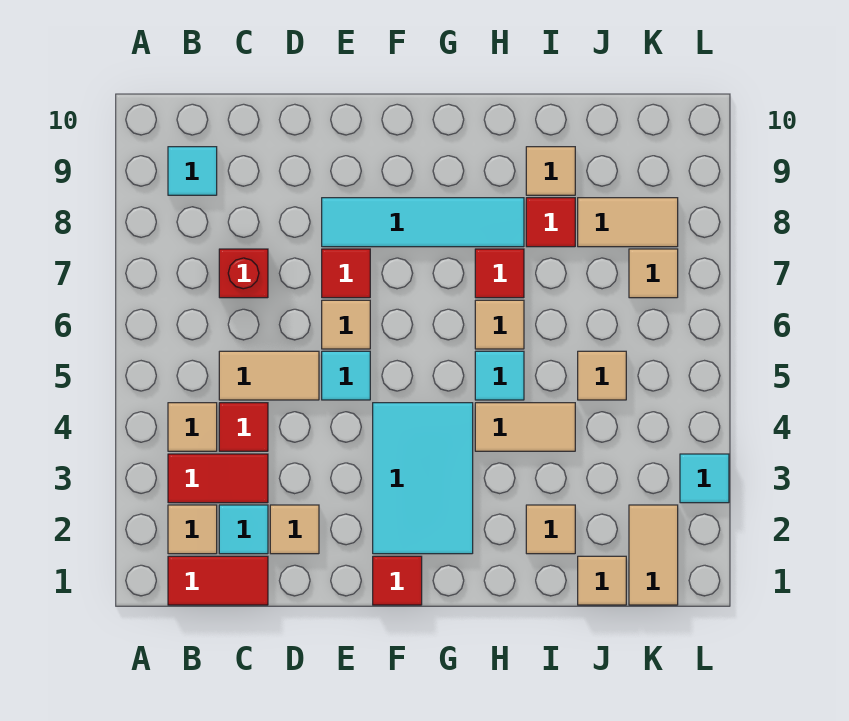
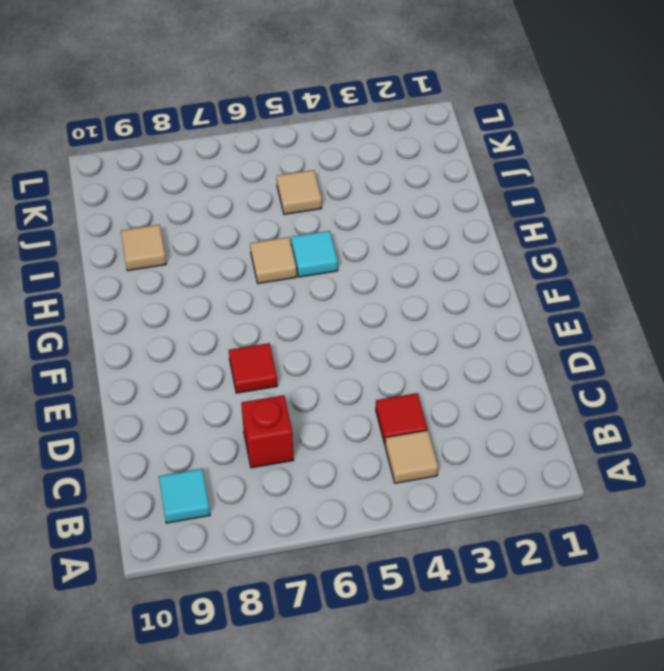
none -> red 1x2 tile [168,556,268,605]
none -> tan 1x1 tile [168,505,217,554]
none -> red 1x2 tile [168,454,268,503]

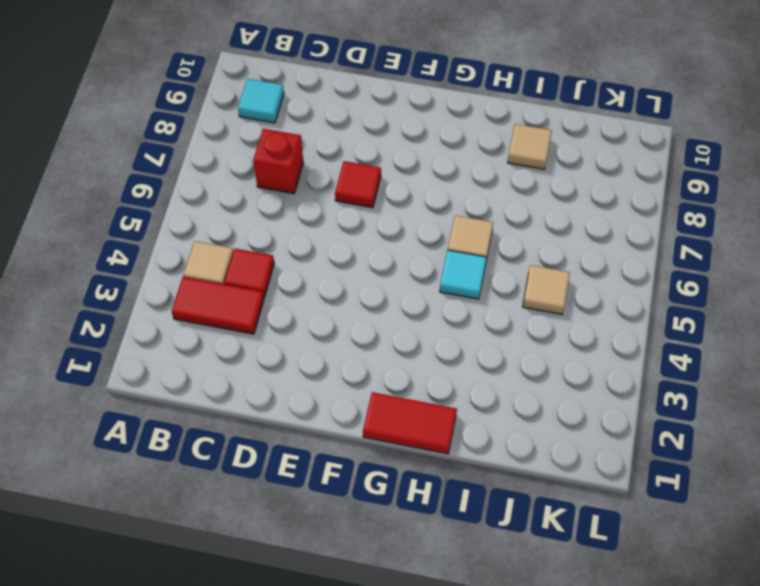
red 1x2 tile [363,392,457,454] -> red 1x2 tile moved to [168,556,268,605]
none -> tan 1x1 tile [168,505,217,554]
none -> cyan 1x1 tile [219,505,268,554]
none -> tan 1x2 tile [219,351,319,400]

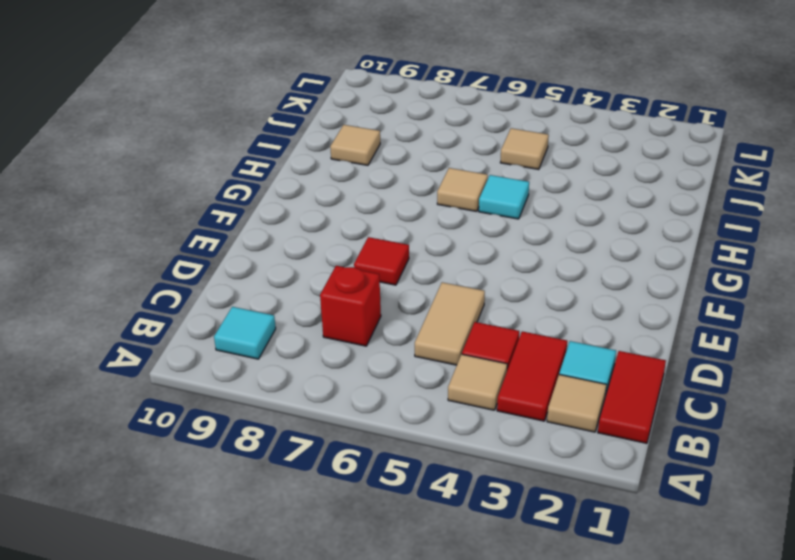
none -> tan 1x1 tile [270,505,319,554]
none -> cyan 1x1 tile [322,351,370,400]
none -> tan 1x1 tile [322,300,370,349]

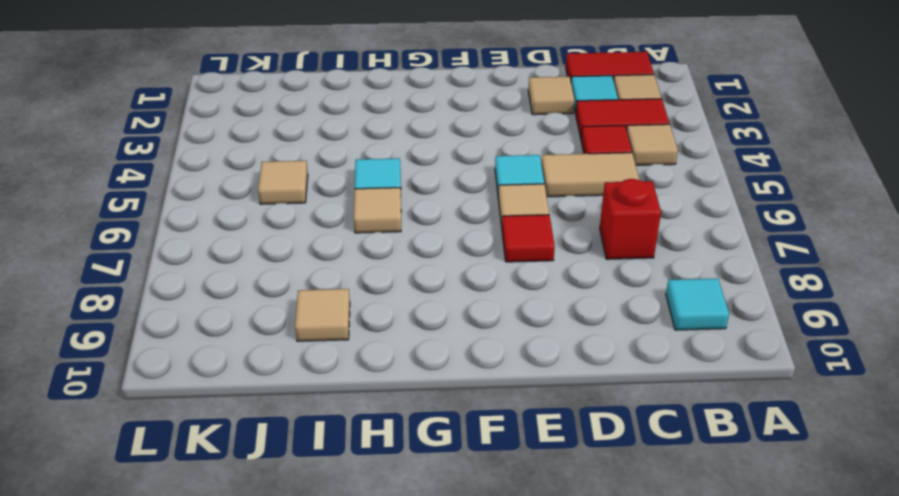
none -> cyan 1x4 tile [322,198,524,247]
none -> red 1x1 tile [373,556,422,605]
none -> cyan 2x3 tile [373,403,473,554]

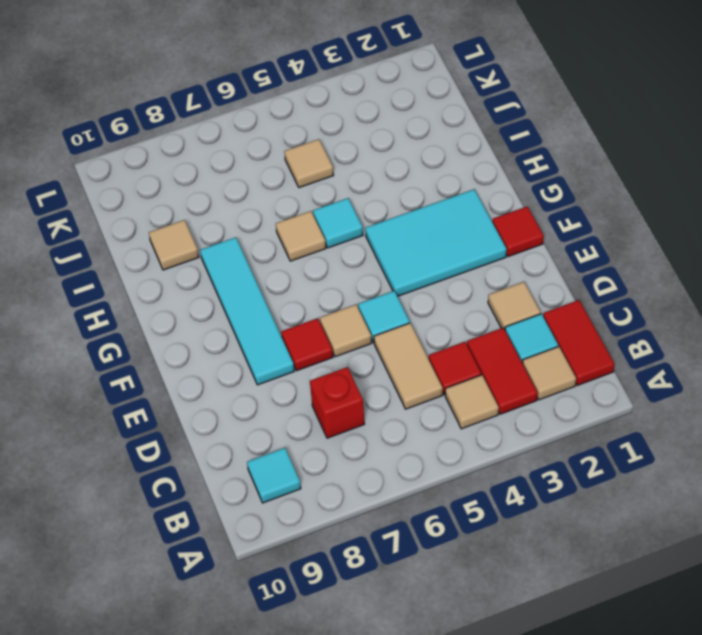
none -> tan 1x2 tile [475,403,575,451]
none -> red 1x1 tile [475,249,524,298]
none -> tan 1x1 tile [526,505,575,554]

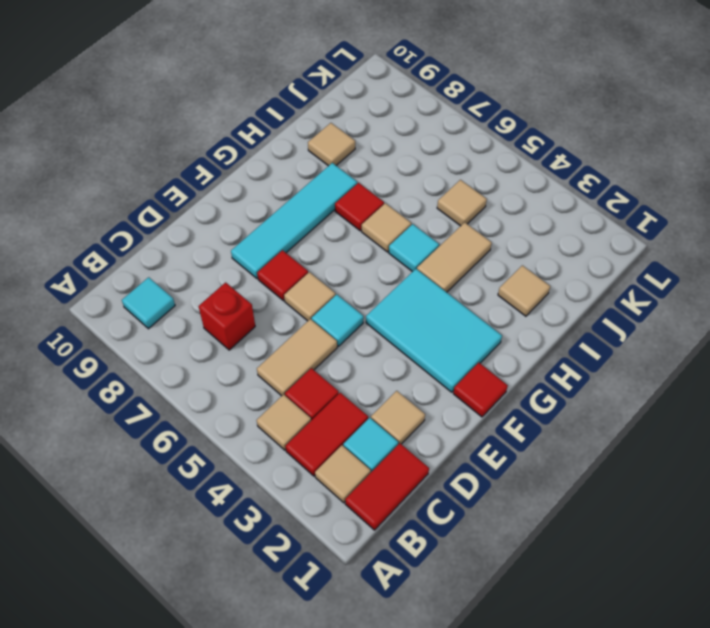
none -> red 1x1 tile [526,198,575,247]
none -> tan 1x1 tile [578,556,626,605]
none -> tan 1x2 tile [578,198,678,247]

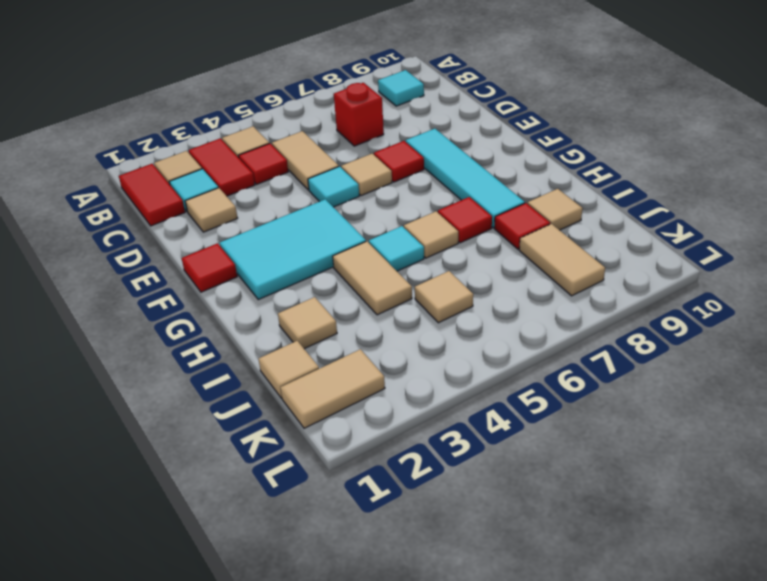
none -> tan 1x1 tile [629,249,678,298]
none -> cyan 1x1 tile [680,454,729,503]

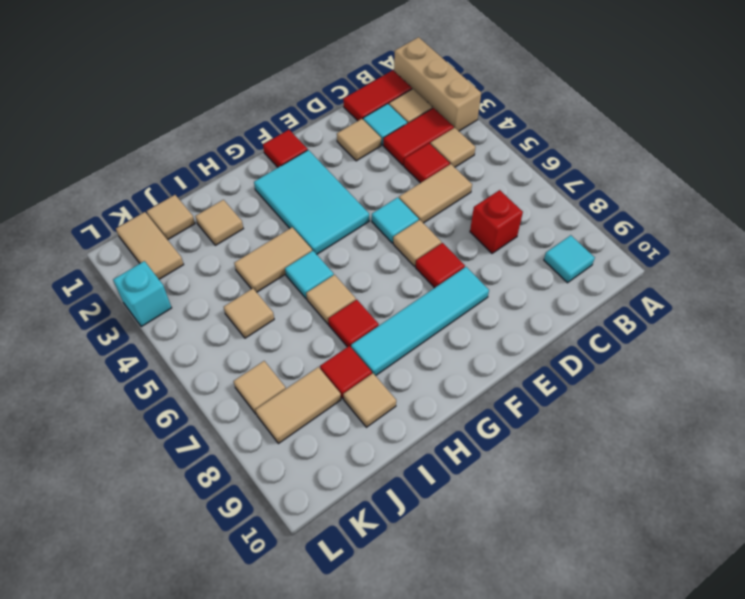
tan 1x3 brick [394,37,481,131] -> none
cyan 1x1 brick [113,261,172,327] -> cyan 1x1 tile [680,454,729,503]

